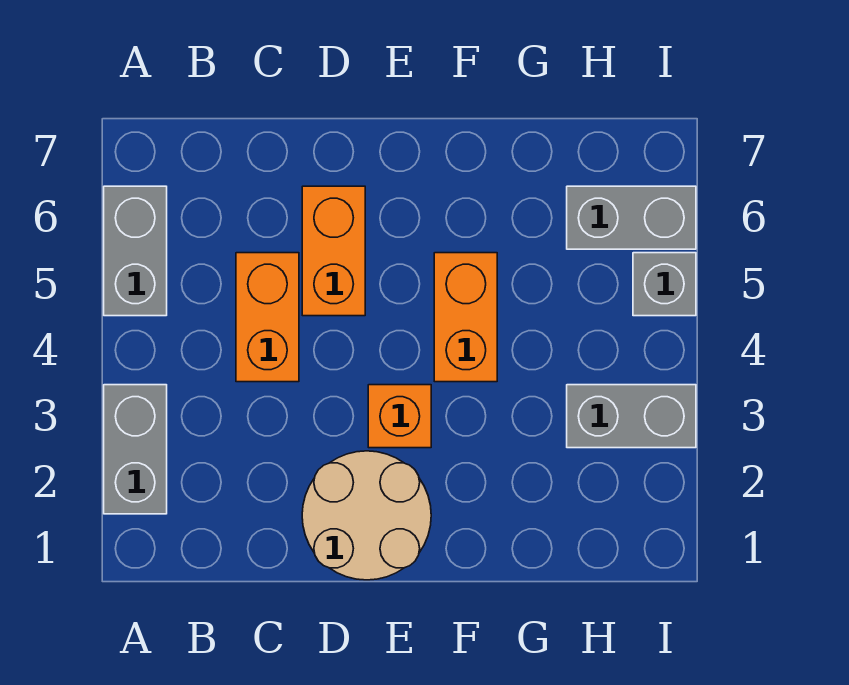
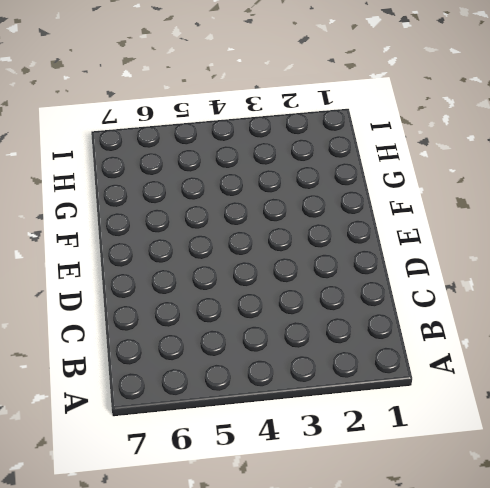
none -> grey 1x2 brick [104,385,167,514]
none -> grey 1x2 brick [104,186,167,316]

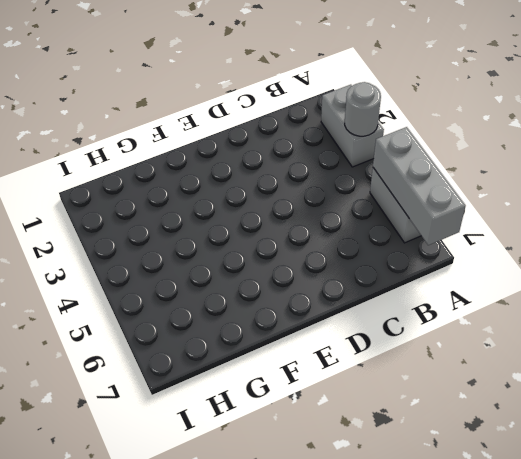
grey 1x1 round brick [345,82,381,136] -> none
grey 1x3 brick [373,127,465,245] -> none
none -> orange 1x2 brick [236,253,299,382]
none -> tan 2x2 round brick [302,451,431,580]

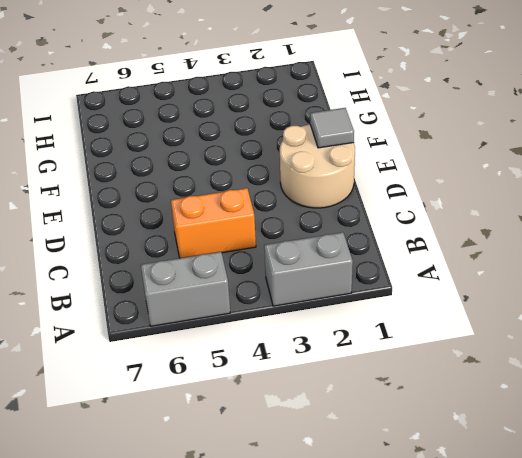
grey 1x1 tile [310,108,354,148] -> none
none -> orange 1x2 brick [302,186,365,316]
none -> orange 1x1 brick [368,385,431,448]

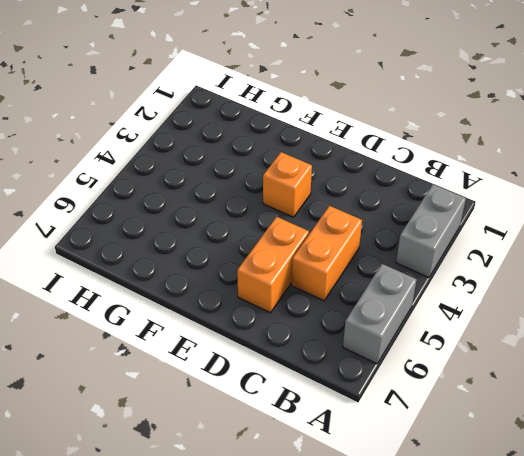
none -> tan 2x2 round brick [302,451,431,580]
none -> orange 1x2 brick [434,253,497,382]

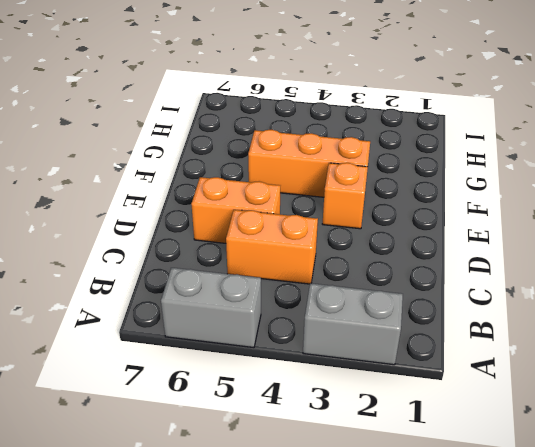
orange 1x3 brick [248,130,370,197] -> orange 1x2 brick [434,253,497,382]
none -> tan 2x2 round brick [302,451,431,580]
none -> grey 1x2 brick [567,385,696,448]

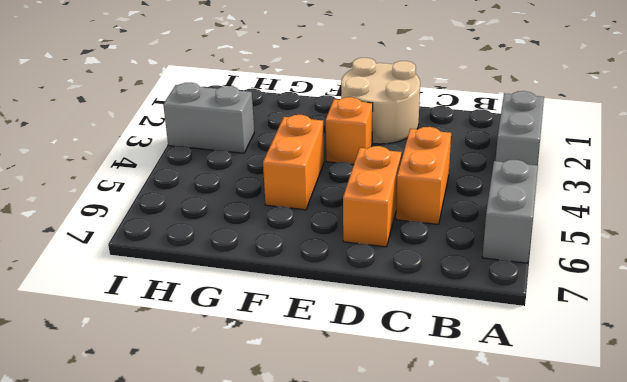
none -> grey 1x2 brick [567,186,696,249]
none -> grey 1x1 brick [633,253,696,316]

